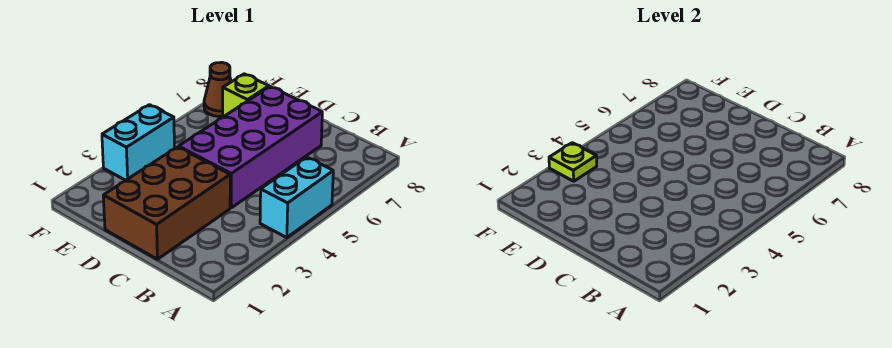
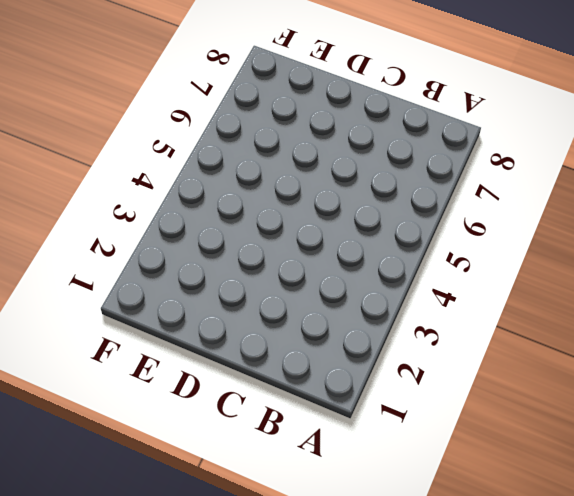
none -> cyan 1x2 brick [260,157,333,238]
none -> brown 2x3 brick [103,147,230,259]

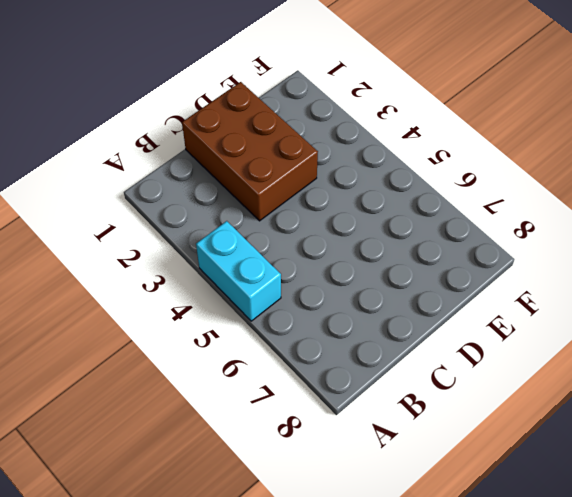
none -> purple 2x4 brick [179,87,322,208]
none -> lime 1x1 brick [223,74,269,117]

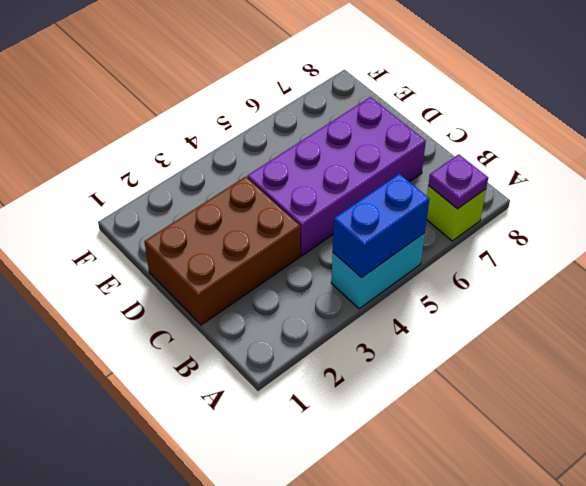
blue 1x2 brick [333,174,429,278] -> none
lime 1x1 brick [427,186,486,241] -> lime 1x1 brick moved to [223,74,269,117]
purple 1x1 plate [428,154,488,209] -> none
none -> cyan 1x2 brick [102,105,174,180]
none -> brown 1x1 cone [204,62,231,117]

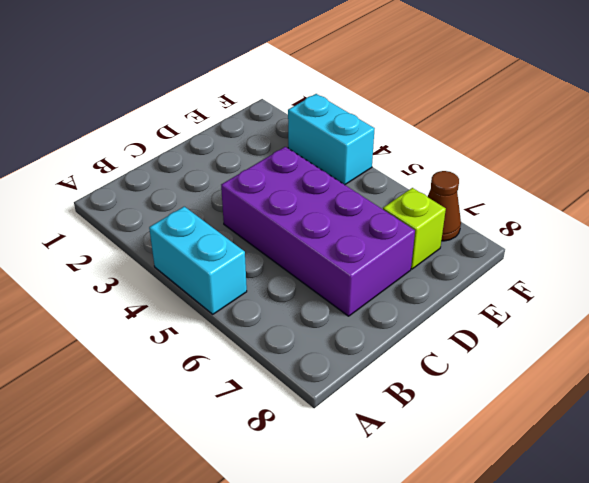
none -> brown 2x3 brick [103,147,230,259]
none -> lime 1x1 plate [549,143,597,181]

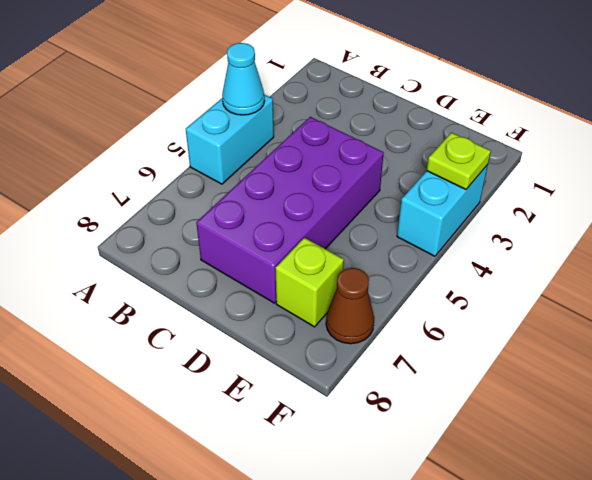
cyan 1x1 cone [222,43,264,115] -> none
none -> brown 2x3 brick [103,147,230,259]

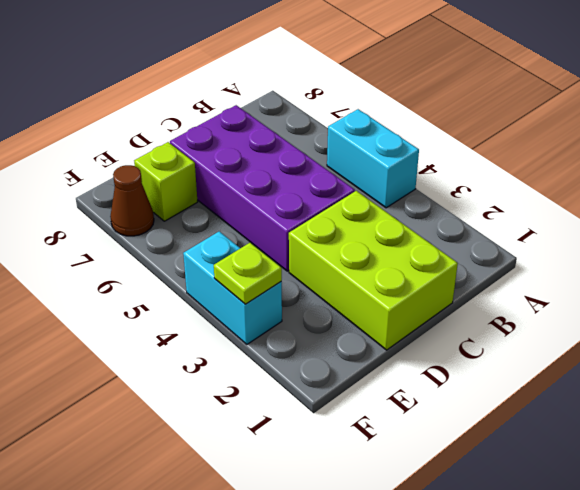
lime 2x3 brick [289,191,458,350] -> brown 2x3 brick [103,147,230,259]

